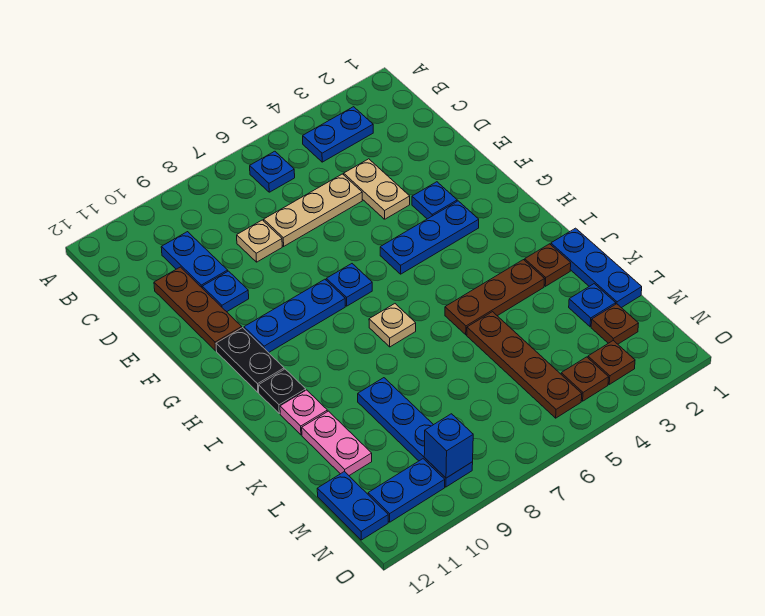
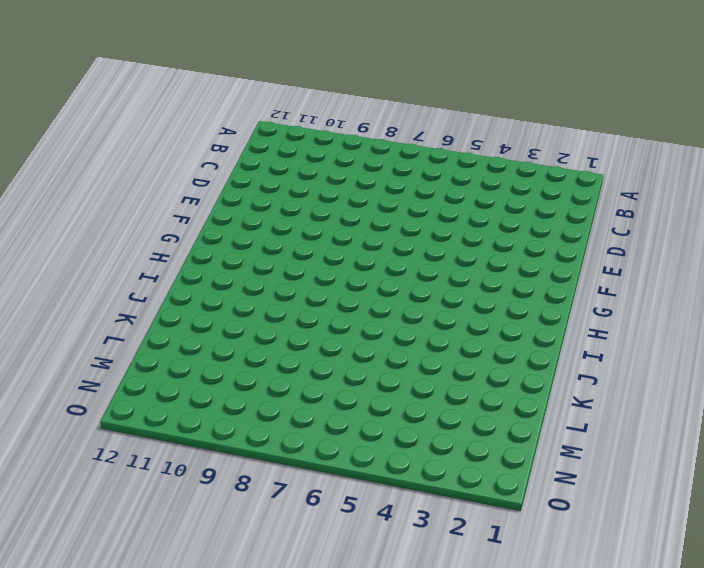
none -> blue 1x2 plate [303,107,373,162]
none -> blue 1x1 plate [250,151,295,192]
none -> blue 1x2 plate [161,232,228,287]

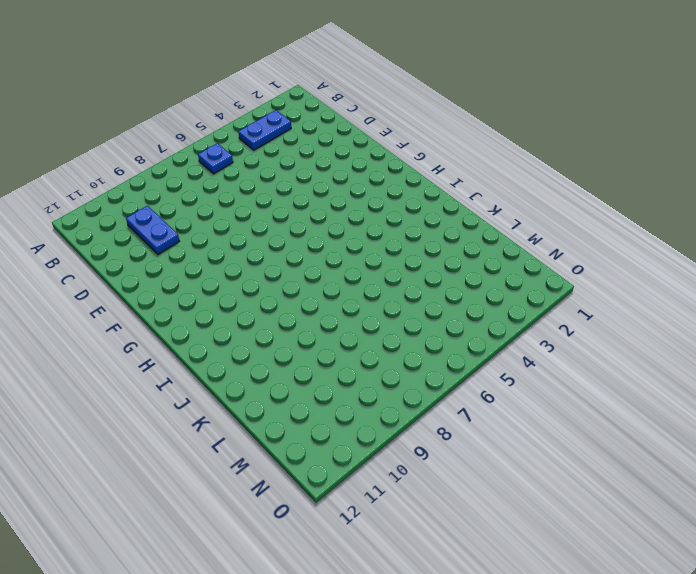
none -> tan 1x2 plate [344,159,410,219]
none -> tan 1x3 plate [264,174,362,246]
none -> tan 1x1 plate [237,220,282,262]

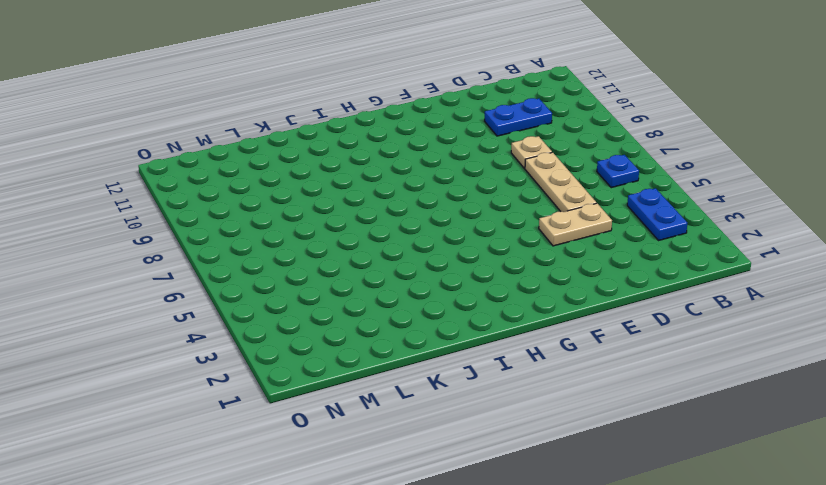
none -> brown 1x3 plate [154,267,242,351]
none -> blue 1x1 plate [202,271,249,312]
none -> blue 1x1 plate [412,182,457,219]

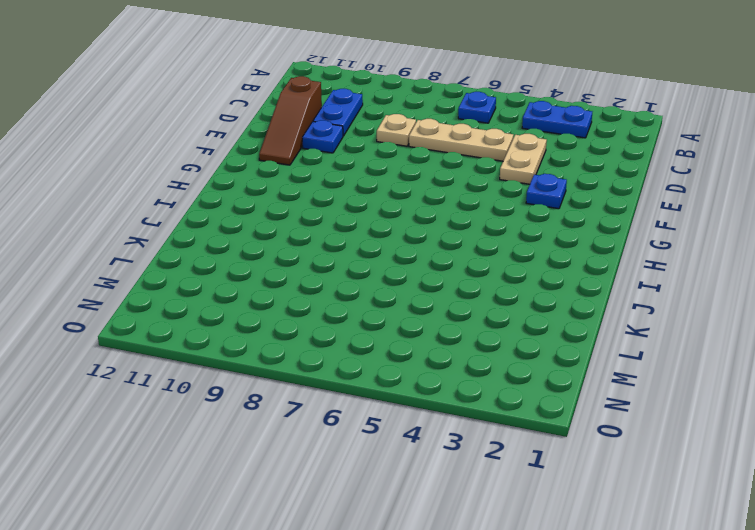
brown 1x3 slope [259,76,322,165] -> brown 1x3 plate [154,267,242,351]
none -> blue 1x3 plate [380,201,479,274]
none -> blue 1x1 plate [326,264,372,306]
none -> blue 1x3 plate [244,279,345,353]

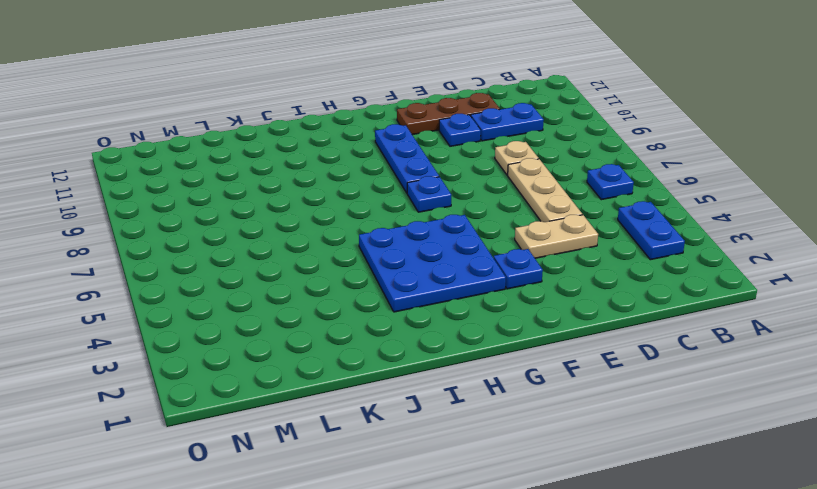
blue 3x3 plate [359,215,506,312] -> blue 1x3 plate [380,201,479,274]
none -> black 1x2 plate [216,328,284,392]
none -> tan 1x1 plate [369,304,416,347]
none -> black 1x1 plate [259,369,306,413]

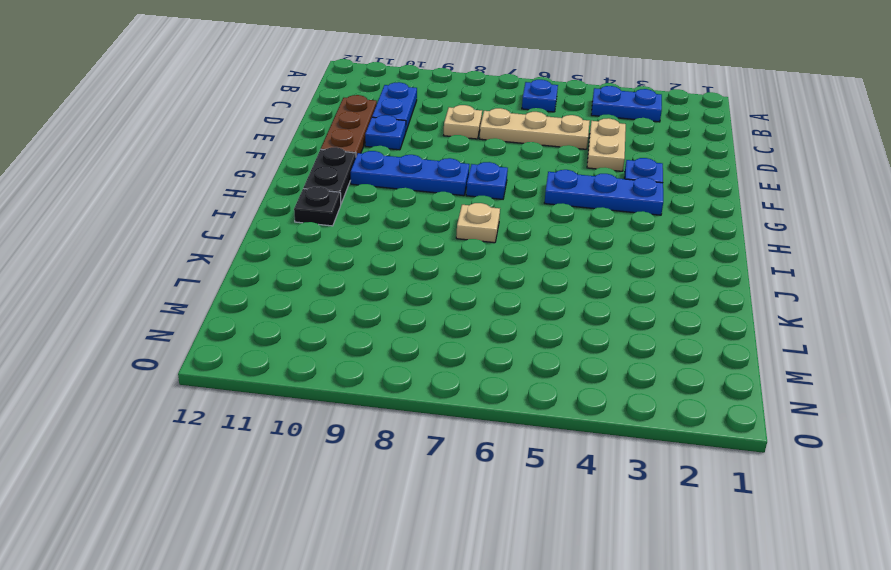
none -> blue 1x3 plate [551,228,642,308]
none -> brown 1x1 plate [525,244,571,286]
none -> brown 1x3 plate [445,260,544,335]

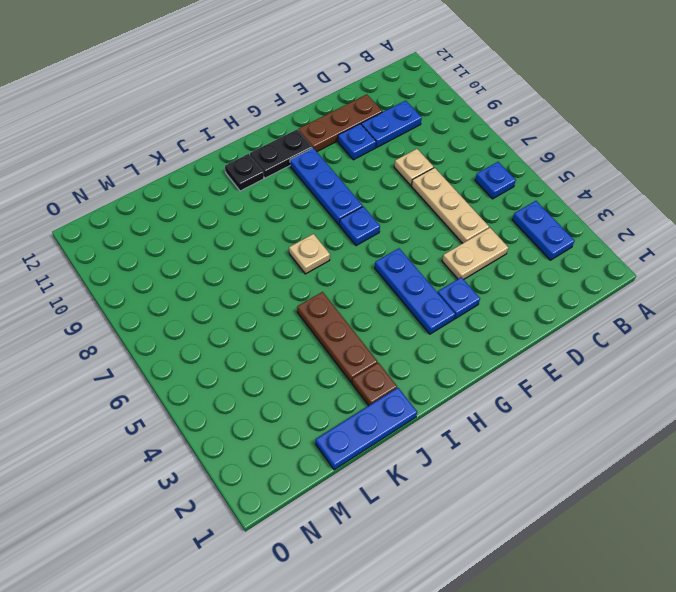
none -> pink 1x1 plate [280,390,327,435]
none -> brown 1x4 plate [467,312,582,418]
none -> blue 1x4 plate [358,378,473,487]

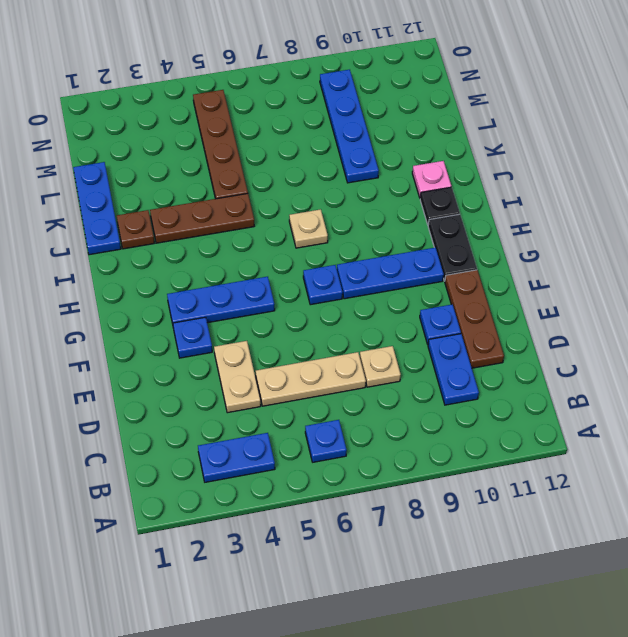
none -> pink 1x2 plate [302,411,372,475]
none -> blue 1x1 plate [569,284,616,327]
none -> brown 1x1 plate [591,304,639,344]

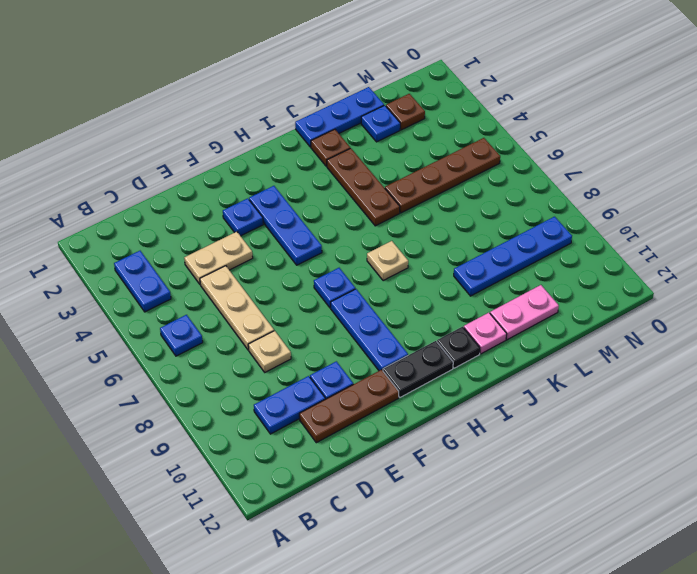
none -> blue 1x2 plate [317,471,388,540]
none -> brown 1x1 plate [588,341,635,384]
none -> brown 1x1 plate [561,357,609,401]

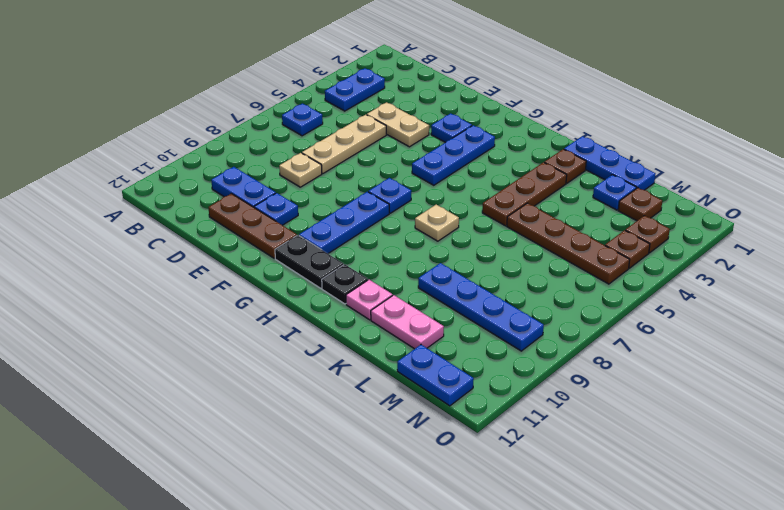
none -> blue 1x2 plate [368,459,445,522]
none -> blue 1x1 brick [424,414,473,478]

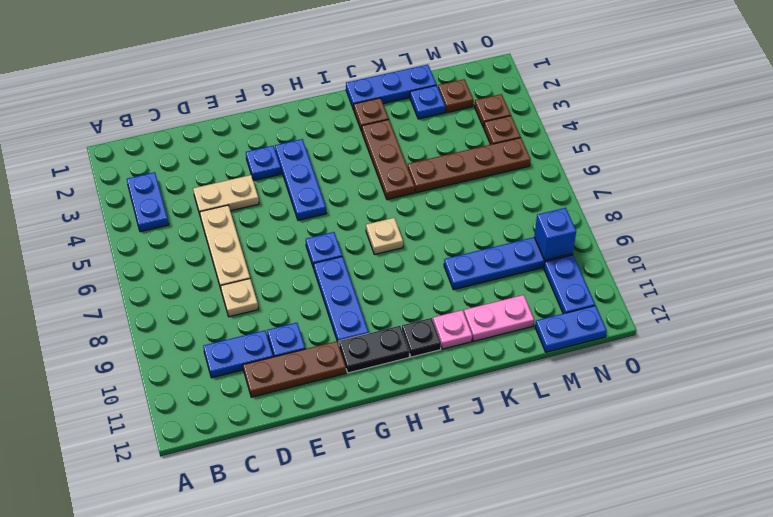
none -> blue 1x1 plate [250,151,295,192]

